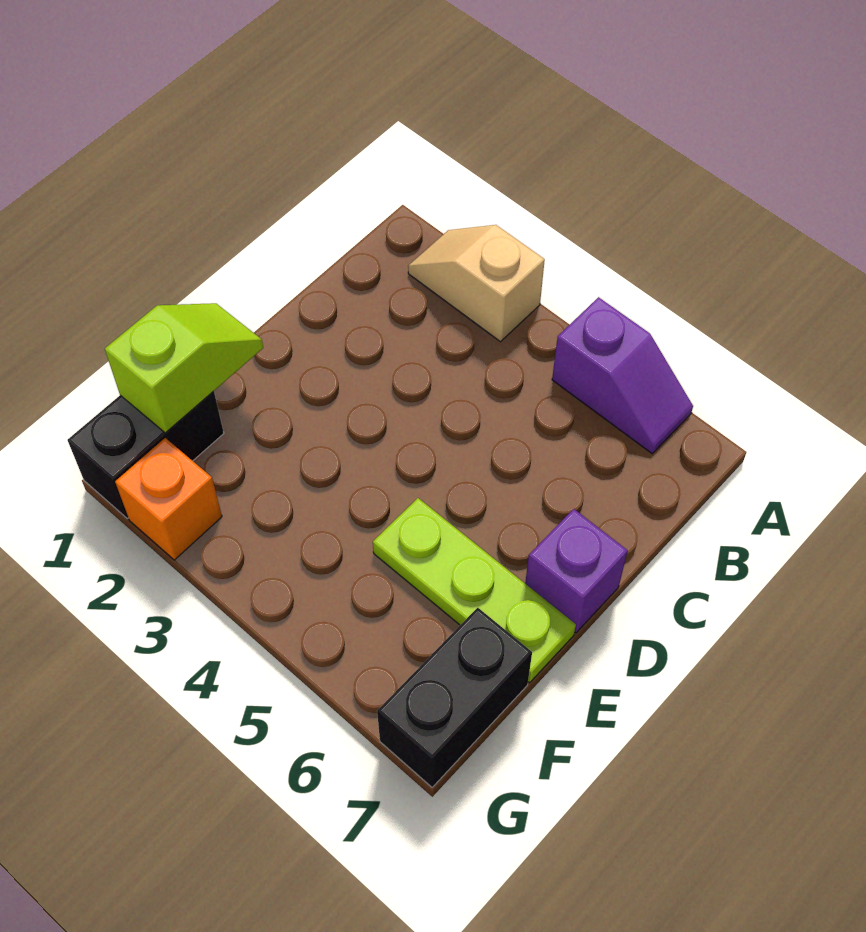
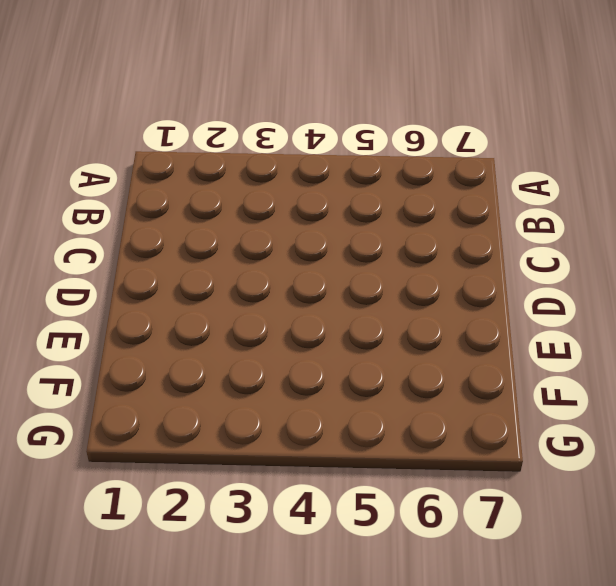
none -> tan 1x2 slope [408,225,545,342]
none -> purple 1x2 slope [552,297,693,454]

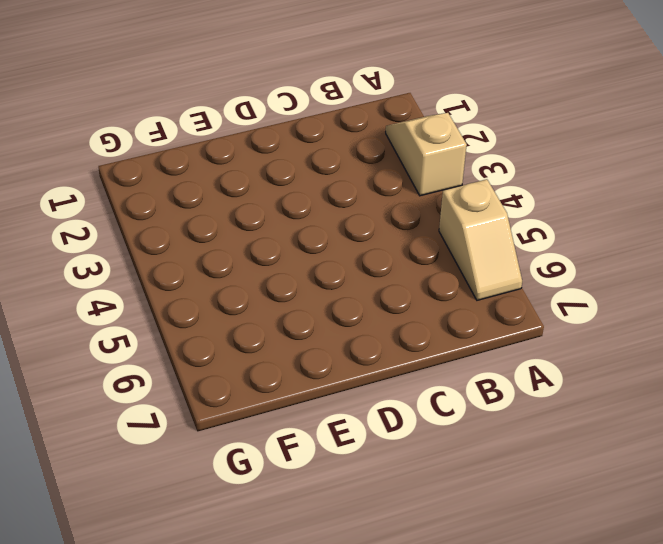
tan 1x2 slope [439,179,522,300] -> purple 1x2 slope [552,297,693,454]
none -> purple 1x1 brick [525,509,628,633]
none -> lime 1x3 plate [373,498,576,682]

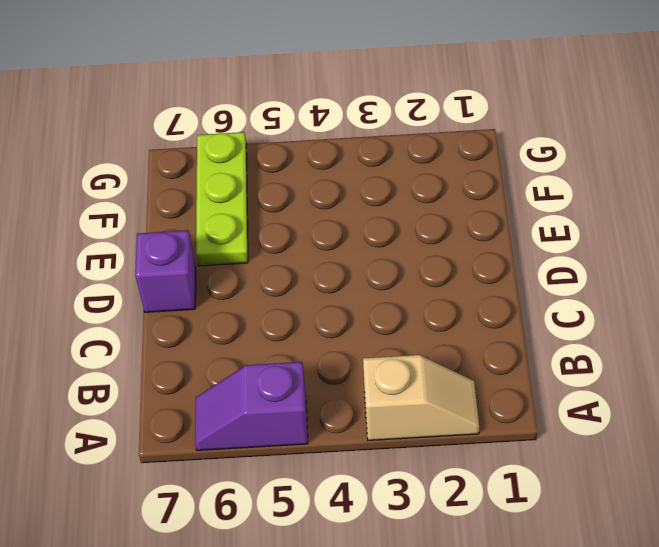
lime 1x3 plate [196,132,248,266] -> lime 1x3 plate turned to [373,498,576,682]
none -> black 1x2 brick [68,391,224,519]
none -> black 1x2 brick [377,608,532,787]

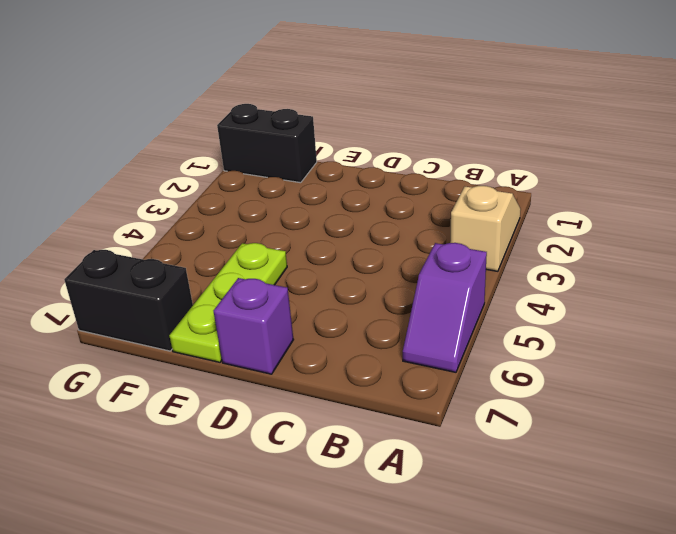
none -> orange 1x1 brick [115,438,222,560]
none -> lime 1x2 slope [105,303,263,433]

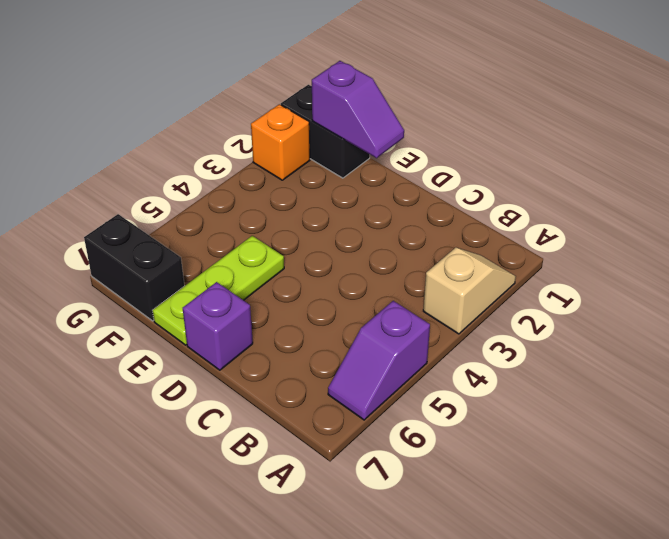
purple 1x2 slope [312,61,404,158] -> lime 1x2 slope [105,303,263,433]

